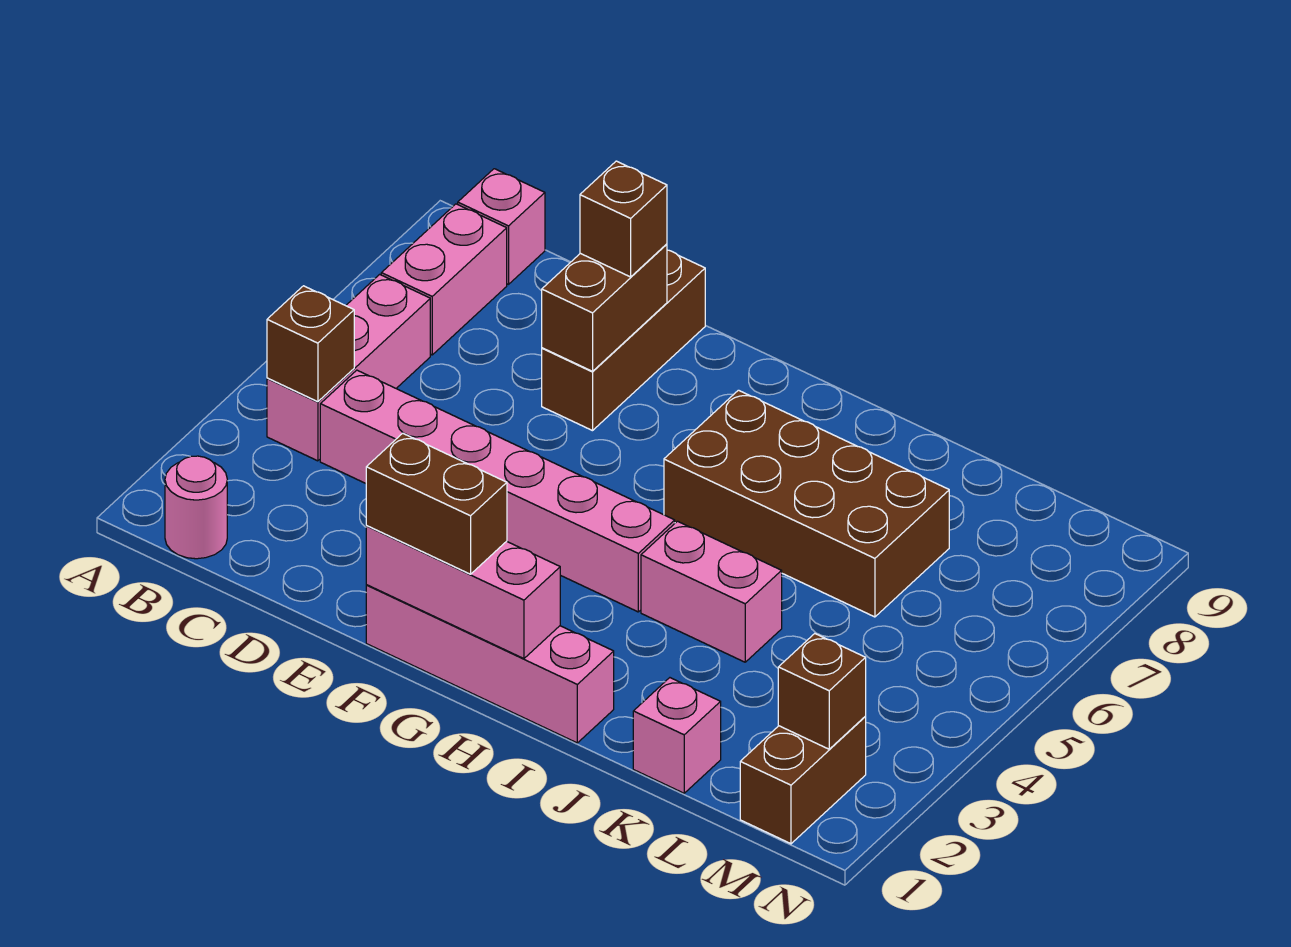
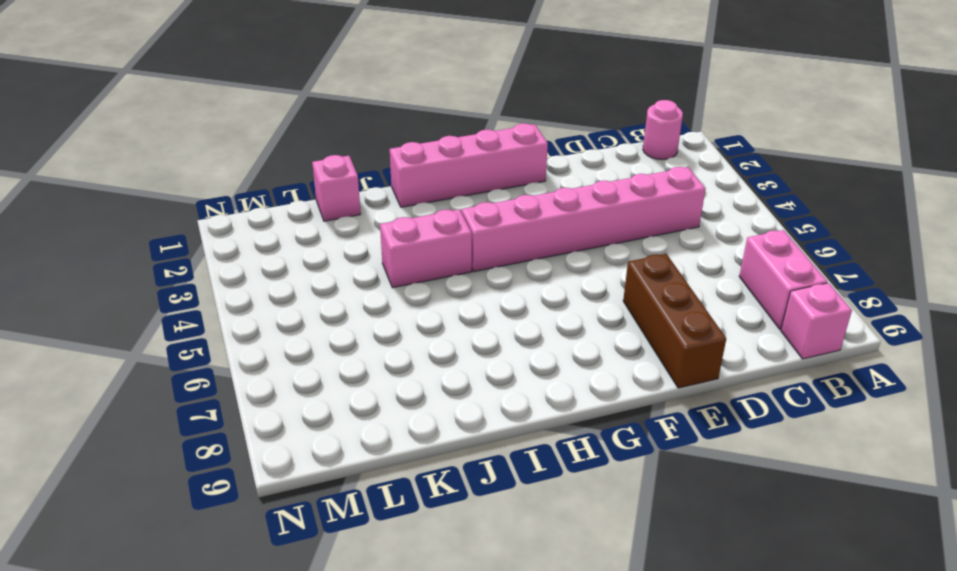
none -> pink 1x3 brick [267,274,430,461]
none -> brown 2x4 brick [664,390,949,617]
none -> brown 1x2 brick [740,717,866,844]

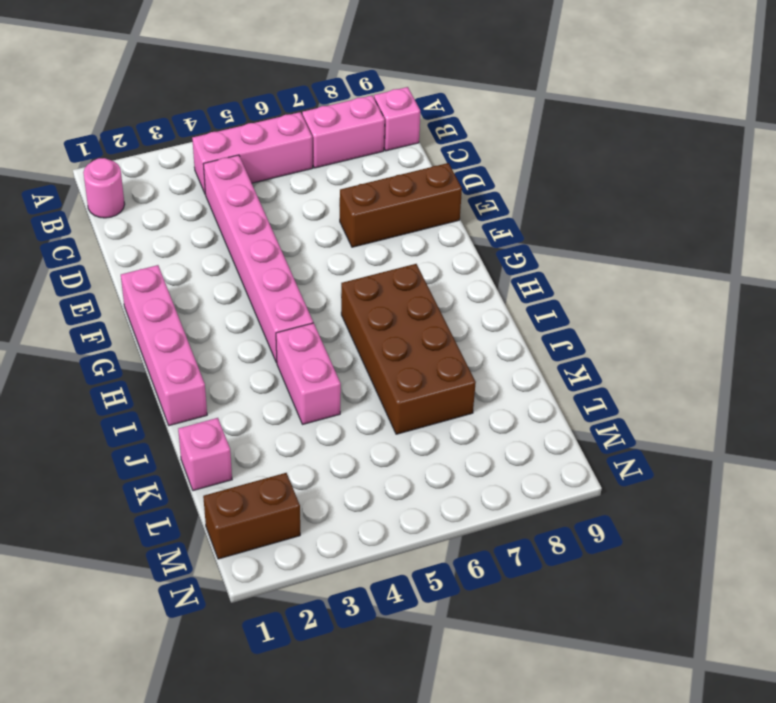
none -> brown 1x1 brick [267,286,354,402]
none -> brown 1x2 brick [542,244,667,371]
none -> pink 1x3 brick [366,526,560,659]

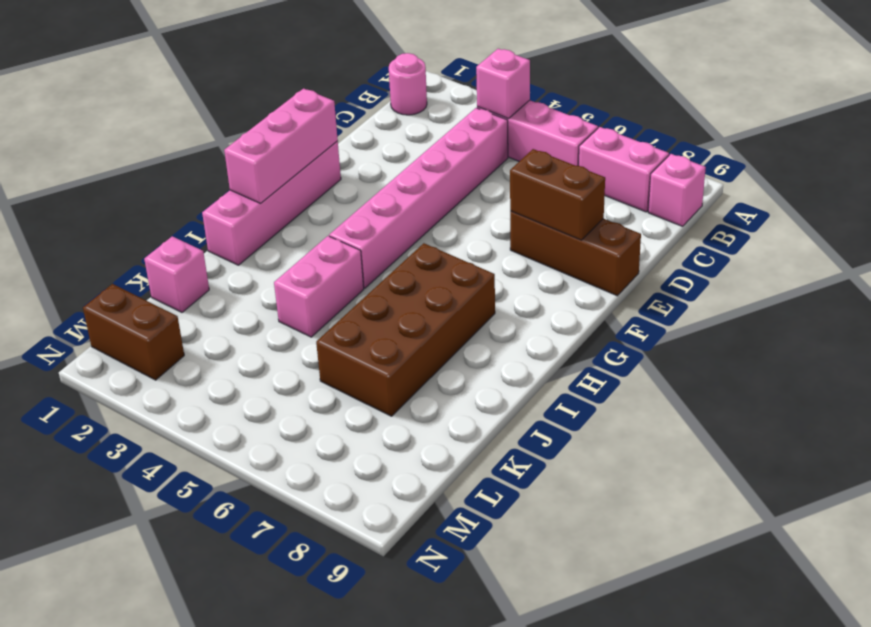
pink 1x1 brick [476,49,530,118] -> brown 1x1 brick [267,286,354,402]
none -> brown 1x1 brick [778,634,866,749]
none -> brown 1x1 brick [580,161,667,277]
none -> brown 1x2 brick [366,433,507,574]

